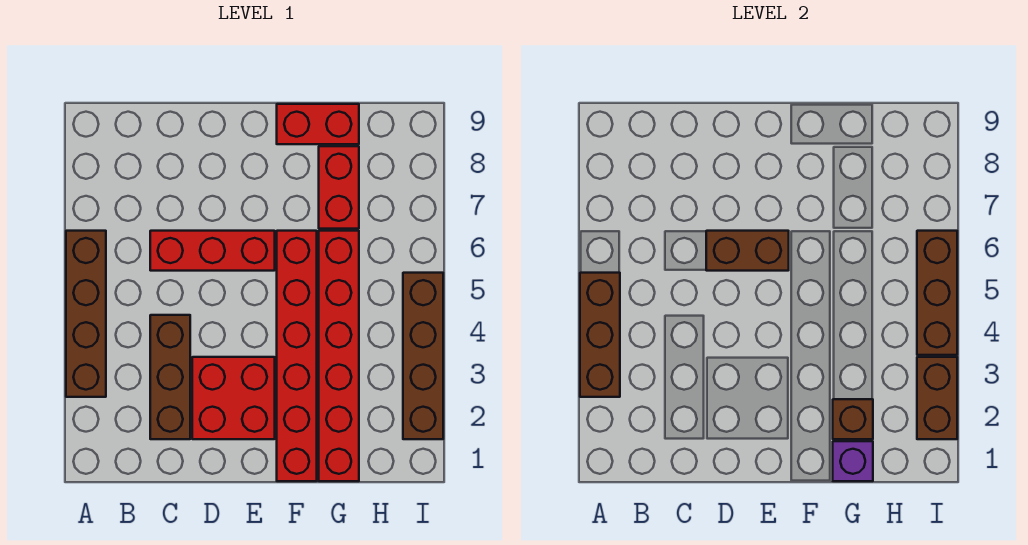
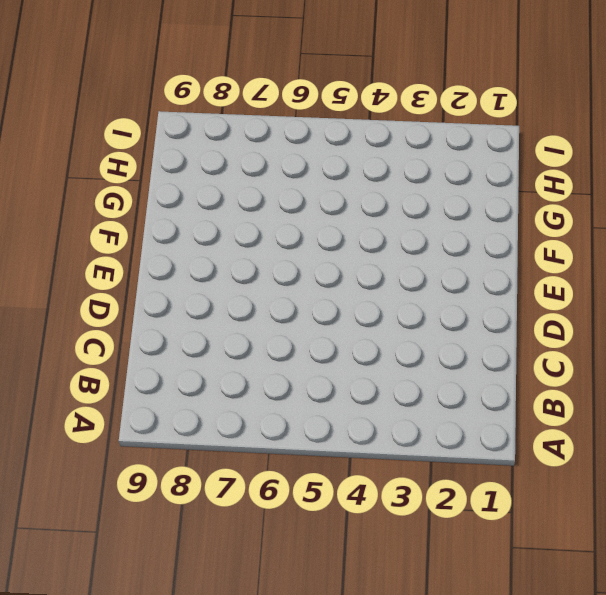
none -> brown 1x4 brick [66,231,106,397]
none -> brown 1x3 brick [150,315,190,439]
none -> red 1x3 brick [150,231,275,271]

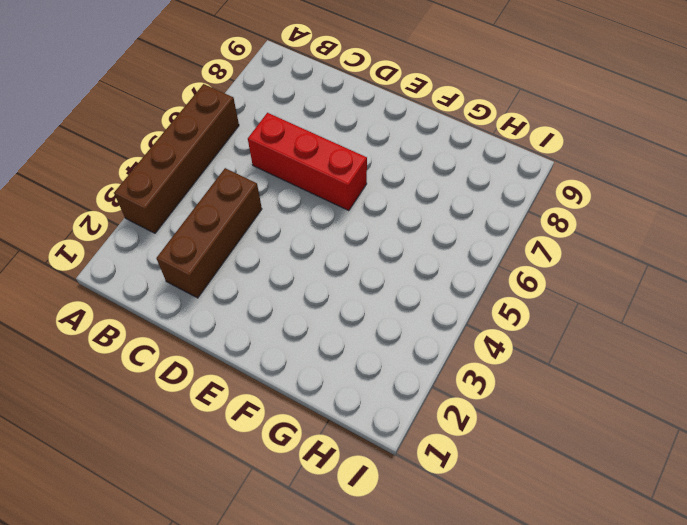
none -> red 2x2 brick [192,357,275,439]
none -> red 1x6 brick [277,231,317,481]
none -> red 1x2 brick [277,104,359,144]

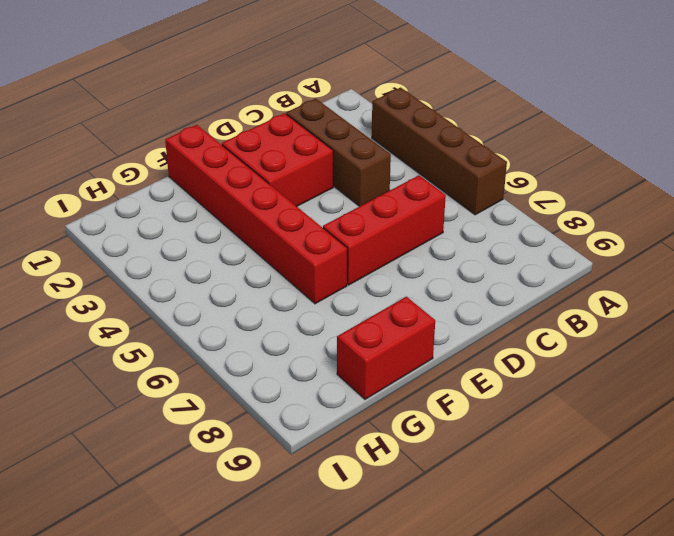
none -> red 1x6 brick [319,231,359,481]
none -> red 1x2 brick [319,146,359,229]
none -> brown 1x4 brick [403,273,443,439]

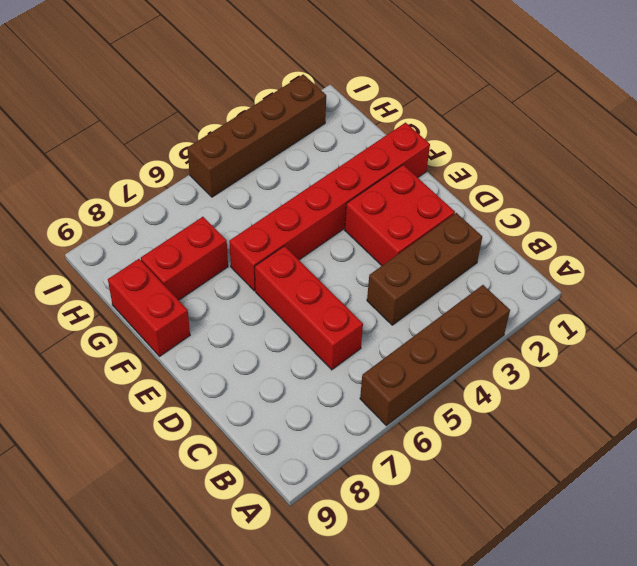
none -> red 1x6 brick [319,231,359,481]
none -> brown 1x3 brick [580,273,620,397]
none -> brown 1x2 brick [706,231,789,271]

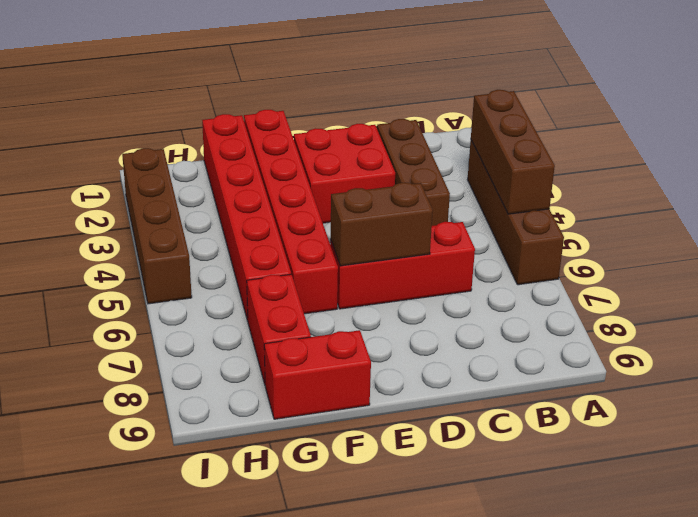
none -> purple 1x1 brick [833,441,873,481]
none -> brown 1x1 brick [833,399,873,439]
none -> brown 1x2 brick [917,357,957,439]

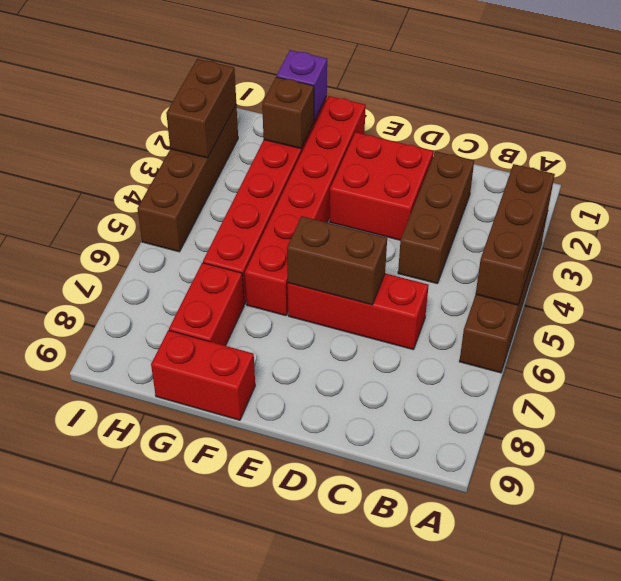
none -> brown 1x3 brick [917,231,957,355]

